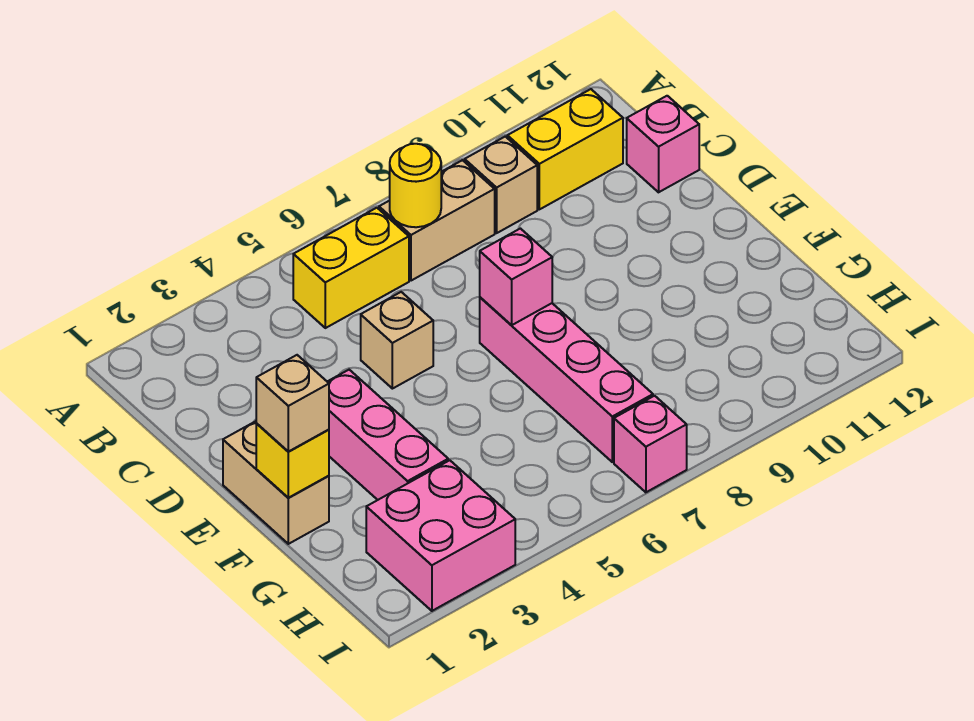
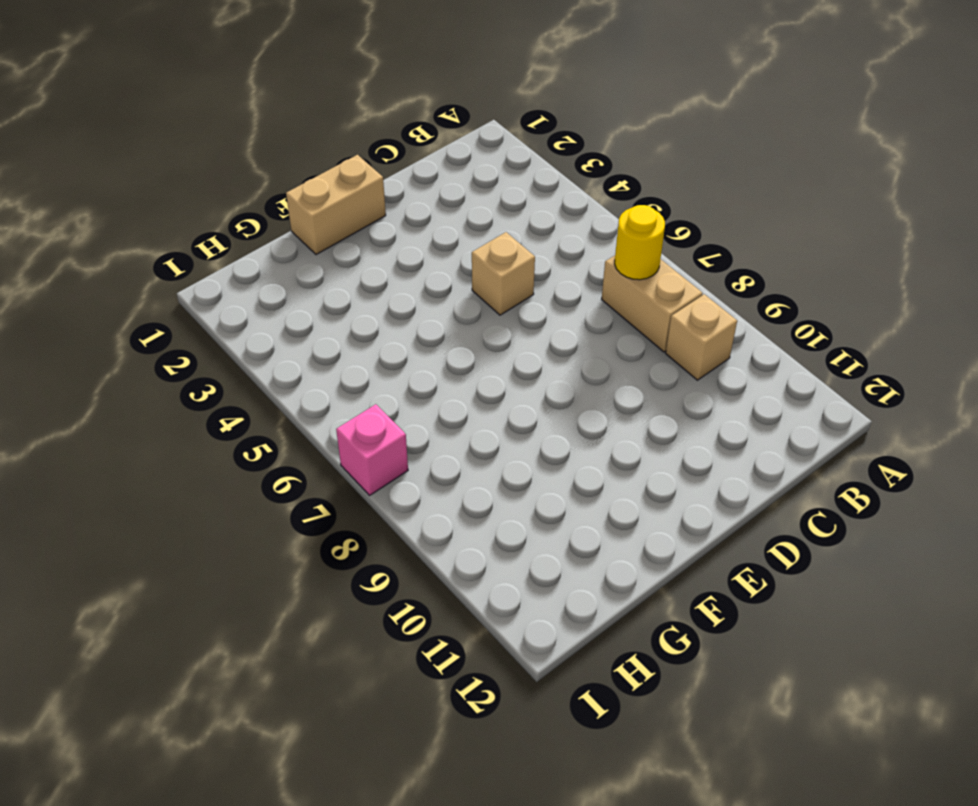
none -> yellow 1x2 brick [293,208,409,328]
none -> yellow 1x2 brick [507,89,623,209]
none -> pink 1x1 brick [627,96,699,192]

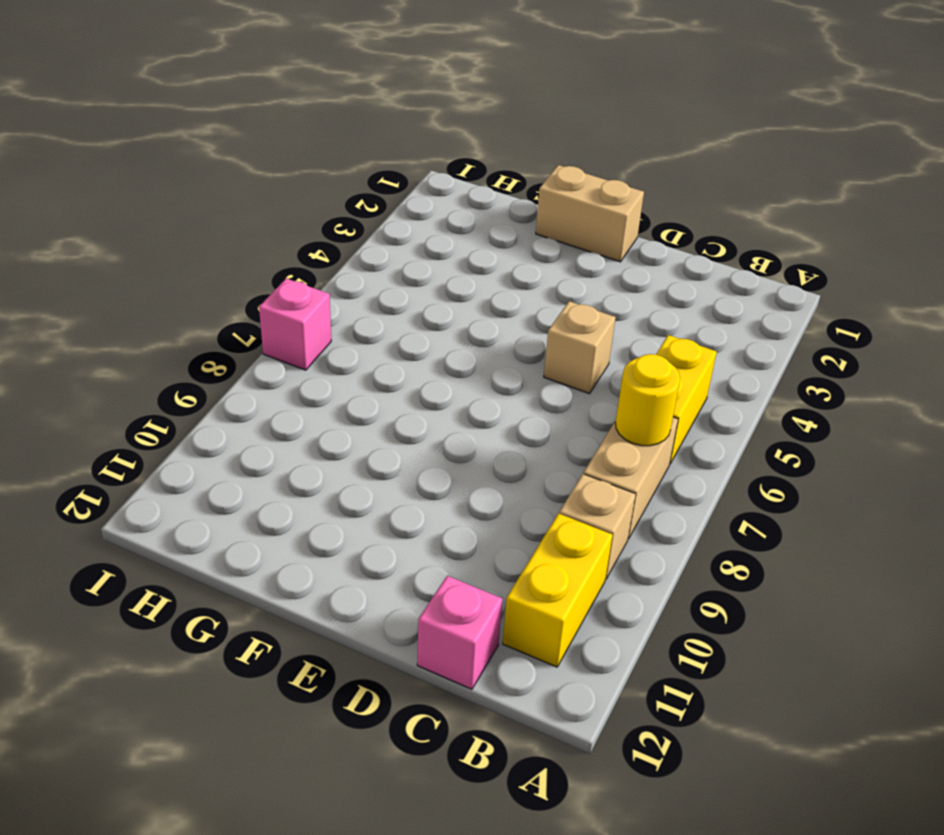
none -> pink 1x3 brick [327,370,448,500]
none -> pink 1x4 brick [480,297,653,462]
none -> pink 2x2 brick [366,460,515,611]

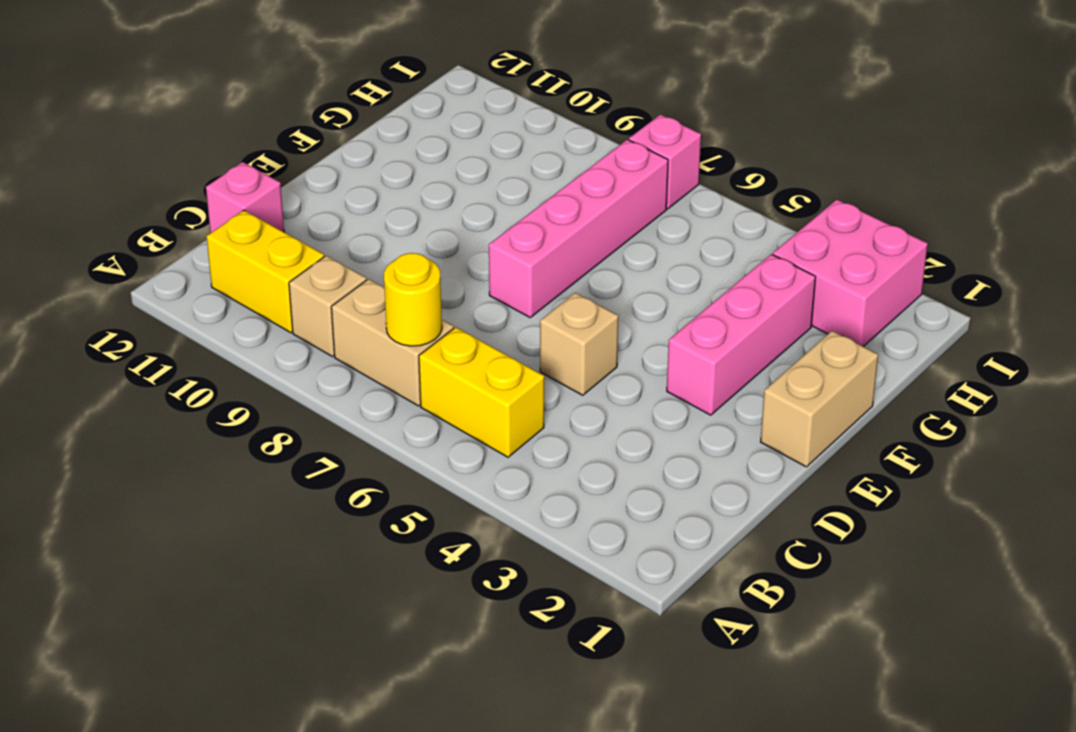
none -> pink 1x1 brick [480,229,552,325]
none -> yellow 1x1 brick [256,424,329,498]
none -> tan 1x1 brick [256,355,329,452]

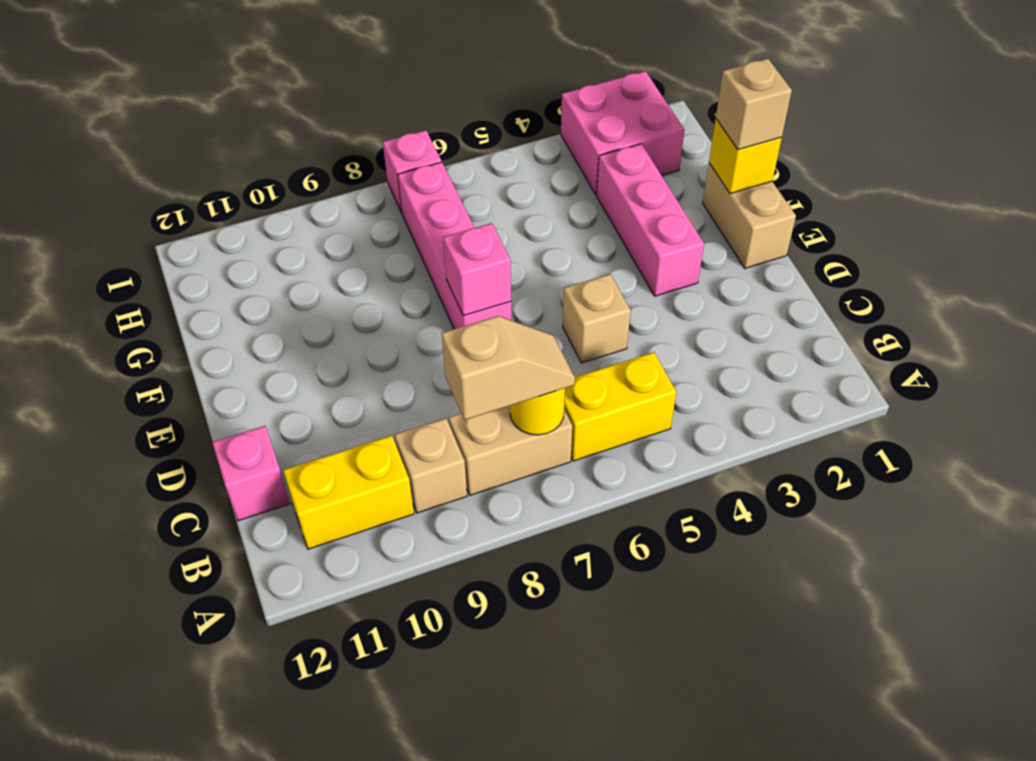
tan 1x2 slope [442,316,575,420] -> none

